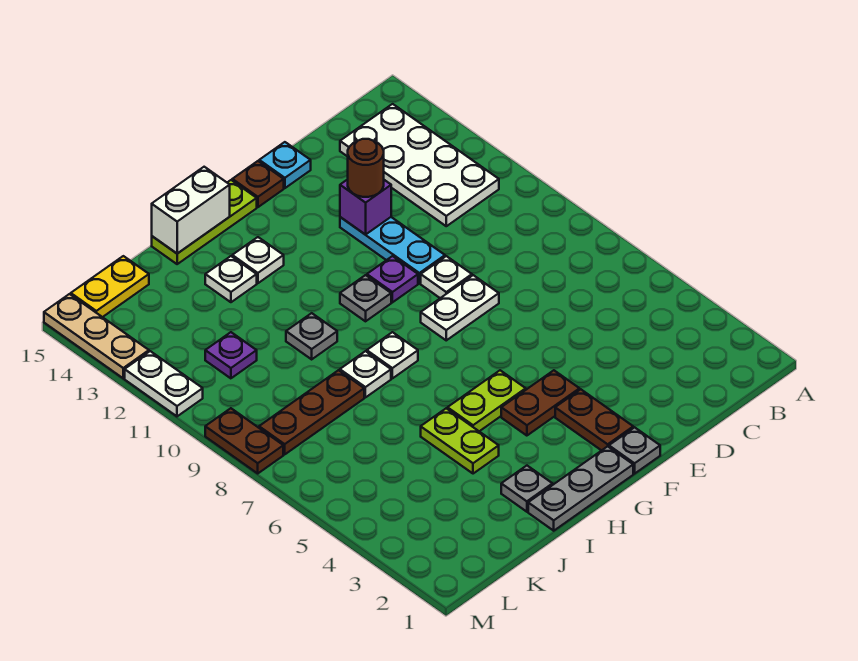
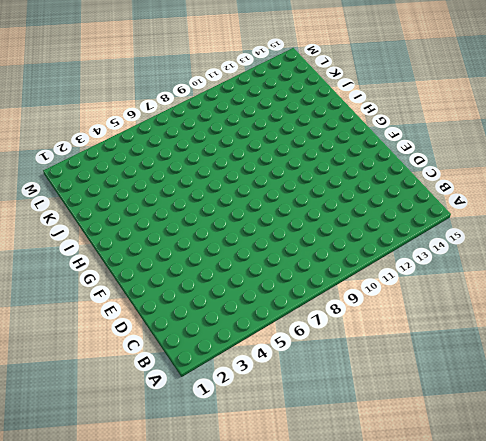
none -> white 2x4 plate [340,104,499,226]
none -> white 1x2 plate [421,275,499,340]
none -> white 1x1 plate [421,256,472,298]
none -> cyan 1x3 plate [340,217,445,283]

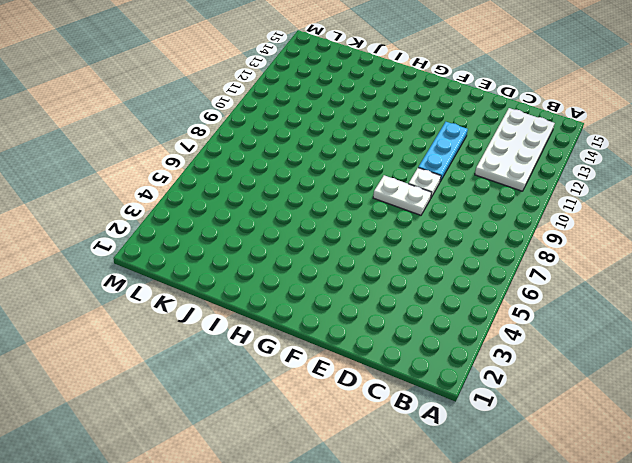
none -> cyan 1x1 plate [259,142,311,188]
none -> grey 1x1 plate [609,427,660,474]
none -> brown 1x2 plate [555,389,633,451]
none -> brown 1x2 plate [501,370,580,436]

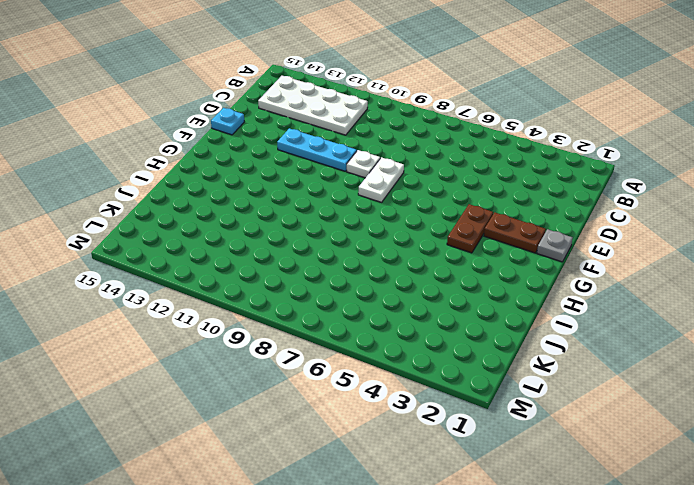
none -> purple 1x1 plate [367,256,418,302]
none -> brown 1x1 plate [232,161,284,207]
none -> grey 1x3 plate [528,446,633,531]
none -> lime 1x2 plate [448,370,526,431]

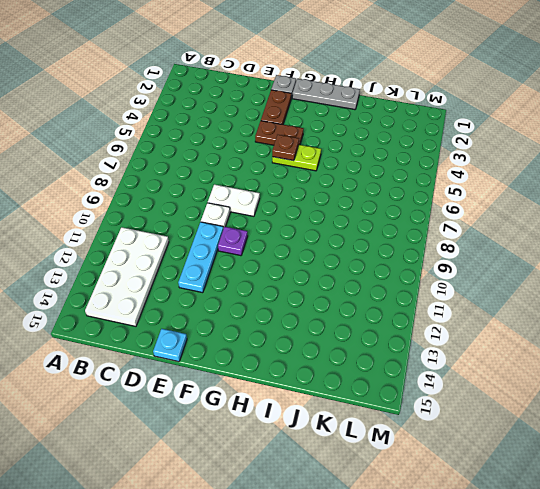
brown 1x1 plate [272,135,299,161] -> brown 1x1 plate moved to [232,161,284,207]
none -> grey 1x1 plate [340,275,391,321]
none -> lime 1x3 plate [152,180,257,264]
none -> white 1x1 plate [367,332,418,378]
none -> white 1x1 plate [232,237,284,283]

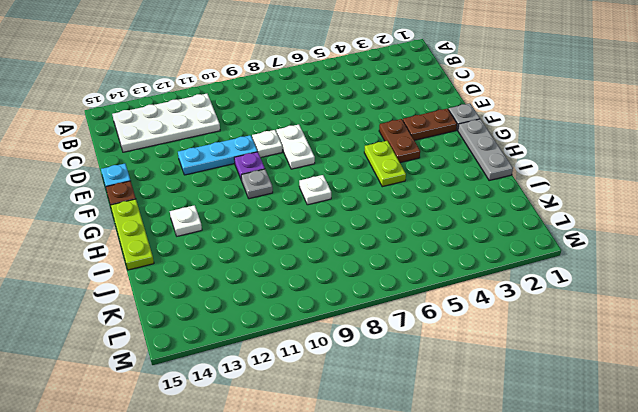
none -> grey 1x1 plate [501,466,553,512]
none -> lime 1x2 plate [421,408,499,474]
none -> white 1x1 plate [340,351,391,397]
none -> grey 1x1 plate [286,313,337,359]

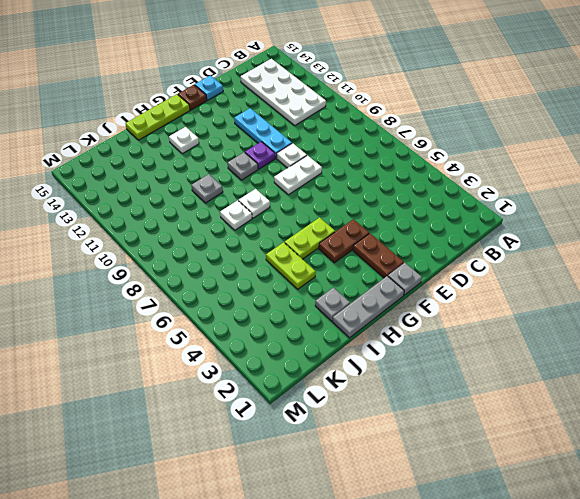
none -> white 1x1 plate [205,256,257,302]
none -> brown 1x3 plate [259,370,364,454]
none -> purple 1x1 plate [205,332,257,378]
none -> yellow 1x2 plate [71,256,149,317]

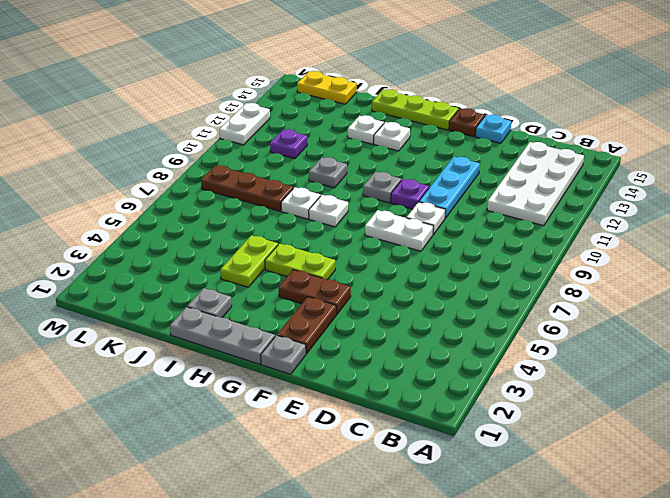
none -> brown 1x2 plate [205,408,283,473]
none -> tan 1x3 plate [44,294,149,378]
none -> purple 1x1 brick [340,179,391,235]
none -> white 1x2 brick [152,167,230,254]

